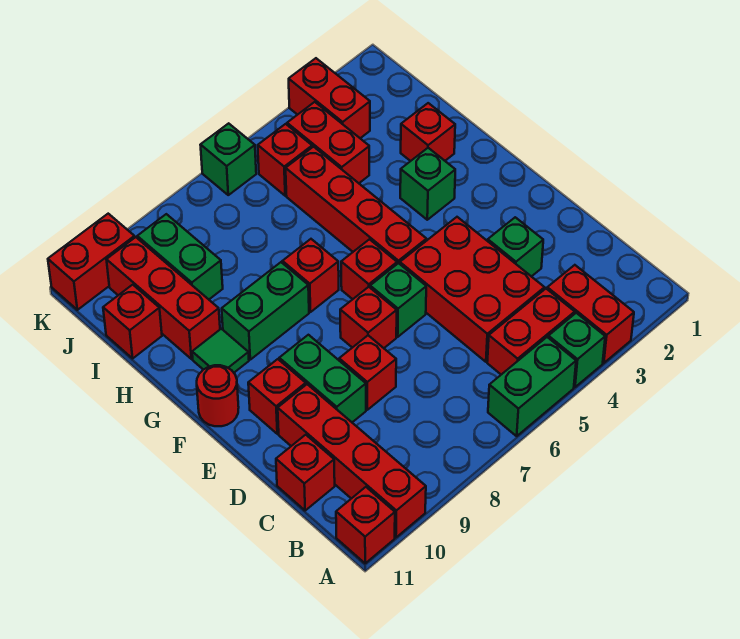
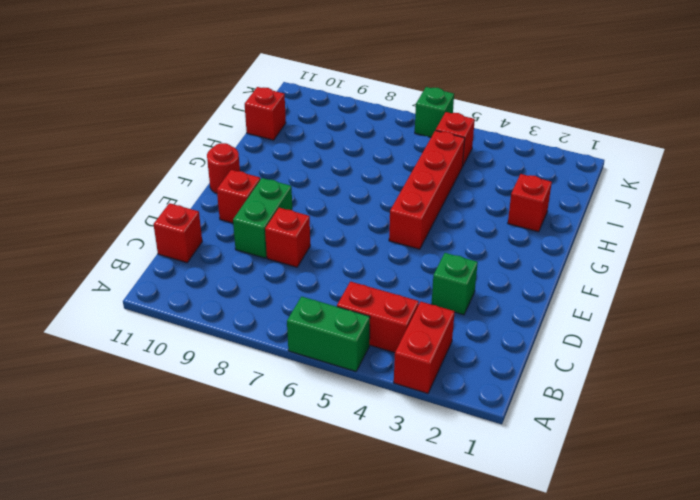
none -> green 1x1 brick [548,313,605,387]
none -> red 1x4 brick [278,384,426,537]
none -> red 1x1 brick [336,487,395,563]
none -> red 2x3 brick [400,217,544,362]

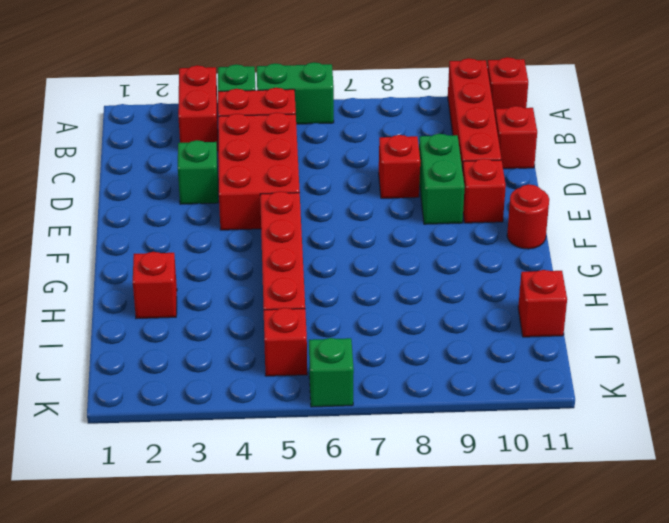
none -> green 1x1 brick [370,263,426,337]
none -> red 1x1 brick [340,287,397,348]
none -> red 1x1 brick [341,239,397,299]
none -> green 1x1 brick [400,148,455,220]

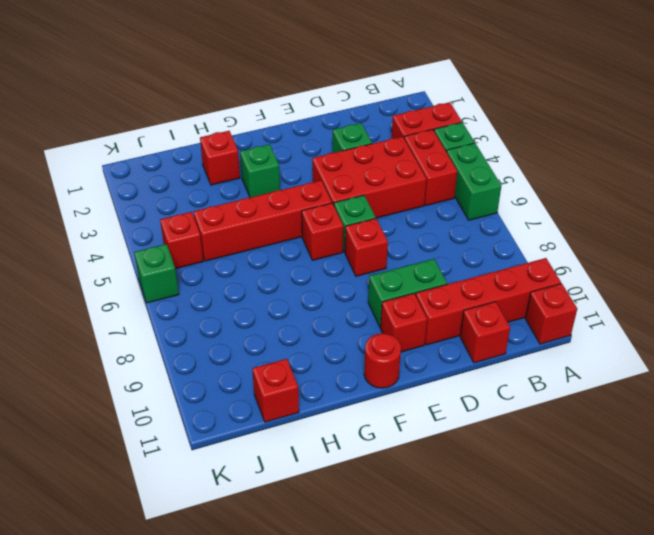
none -> red 1x1 brick [339,335,396,410]
none -> red 1x1 brick [283,239,339,312]
none -> green 1x2 brick [222,262,309,360]
none -> green 1x1 tile [192,329,249,372]

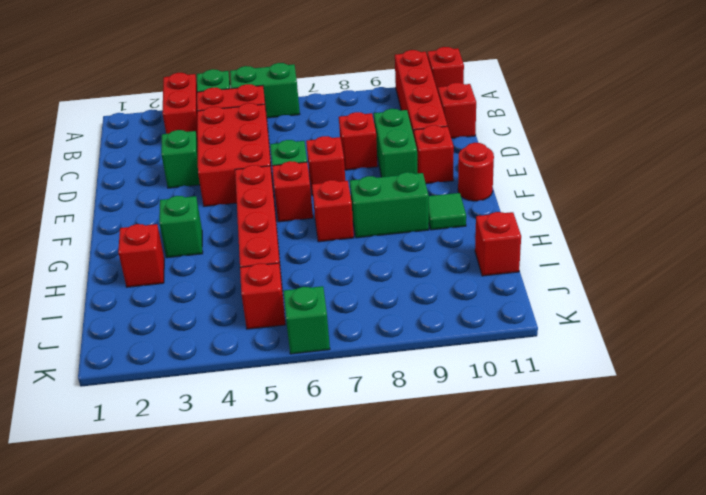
none -> red 1x3 brick [106,237,220,359]
none -> red 1x2 brick [287,102,369,183]
none -> green 1x2 brick [137,214,223,299]
none -> red 1x2 brick [289,58,370,138]

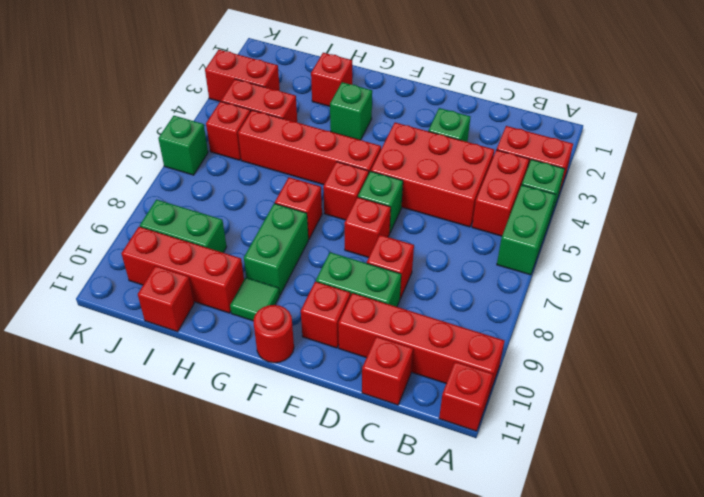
none -> red 1x2 brick [48,214,135,310]

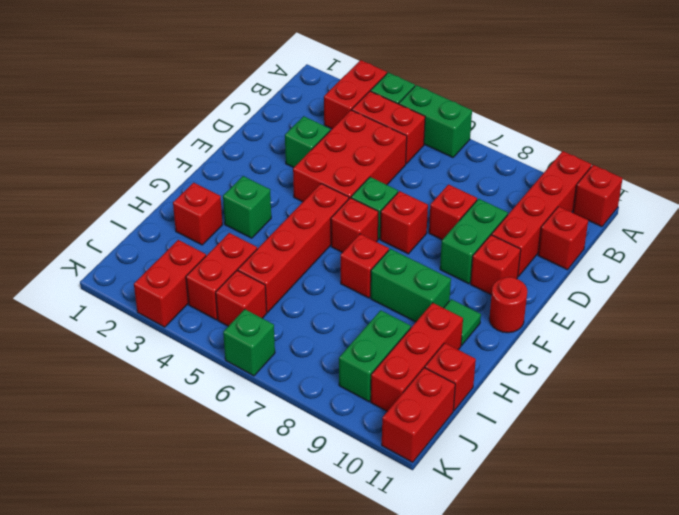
red 1x2 brick [382,368,455,462] -> red 1x2 brick turned to [48,214,135,310]

